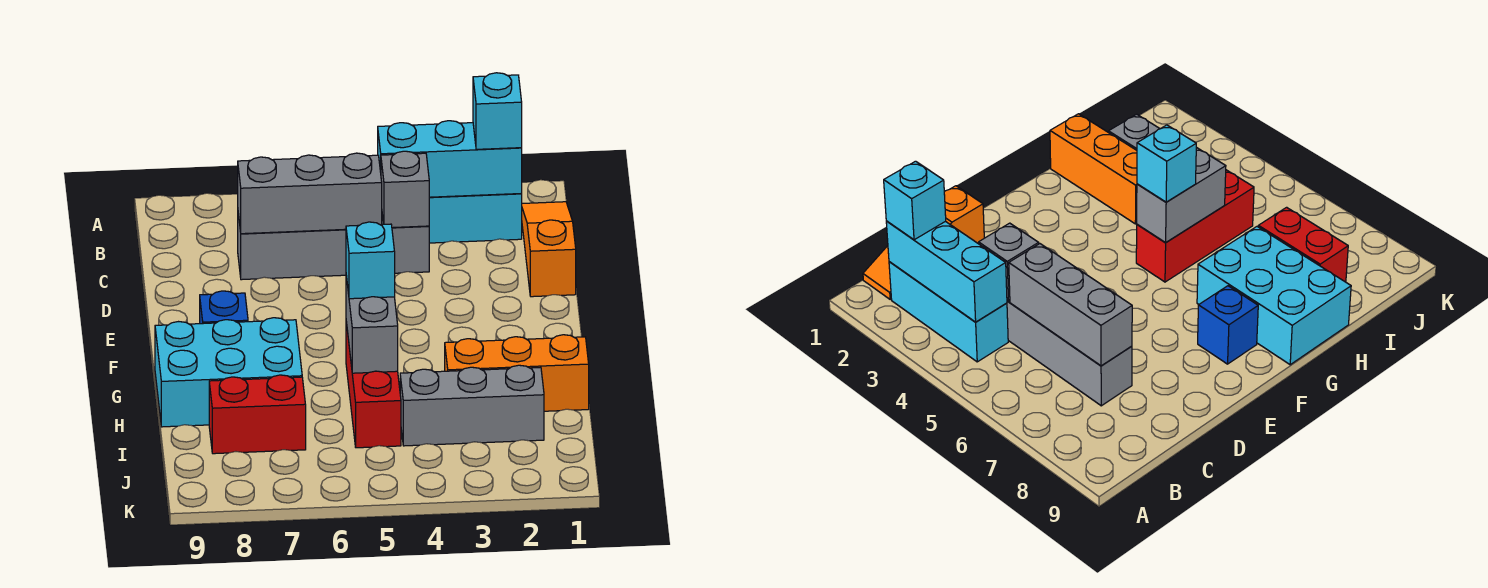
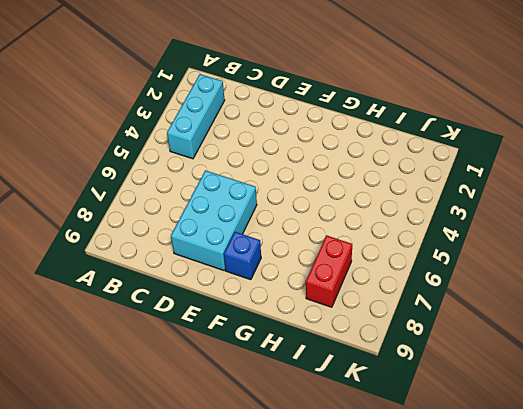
cyan 2x3 brick [171,170,257,270] -> cyan 2x3 brick moved to [155,318,302,427]
none -> orange 1x3 slope [522,202,576,297]
none -> grey 1x4 brick [238,214,429,280]
none -> red 1x3 brick [346,322,401,448]

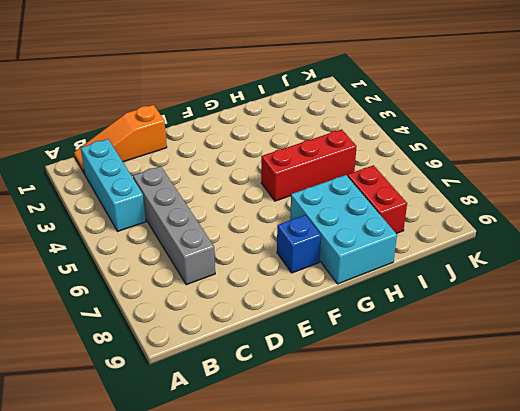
none -> orange 1x3 brick [445,335,589,411]
none -> grey 1x3 brick [400,365,544,446]
none -> cyan 1x3 brick [378,121,522,197]

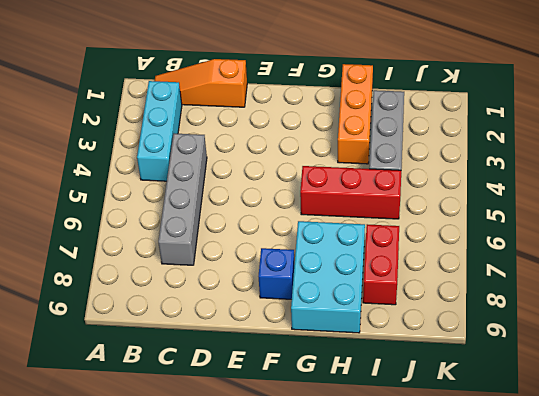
none -> cyan 1x3 brick [378,121,522,197]
none -> grey 1x1 brick [381,151,430,228]
none -> grey 1x3 brick [238,153,382,234]

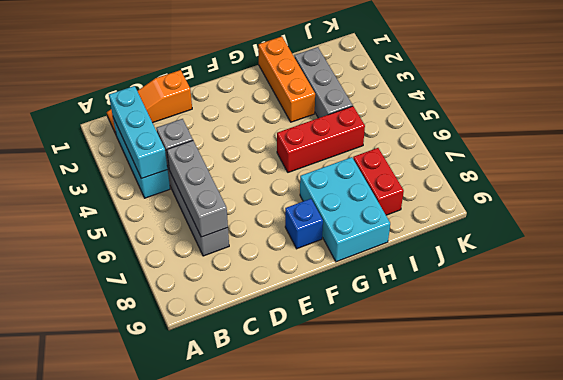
none -> grey 1x2 brick [346,276,398,373]
none -> cyan 1x1 brick [473,73,522,149]
none -> cyan 1x1 brick [346,222,395,299]

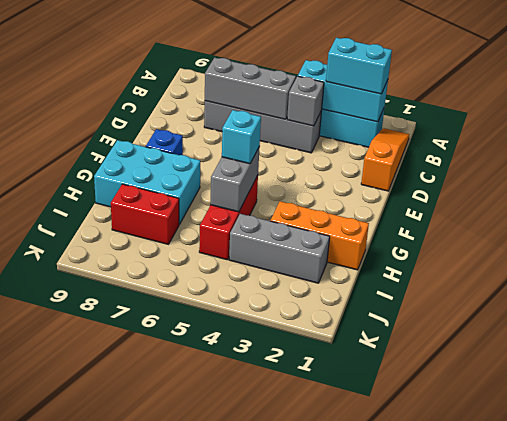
cyan 1x2 brick [326,38,392,94] -> cyan 1x1 brick [473,73,522,149]

